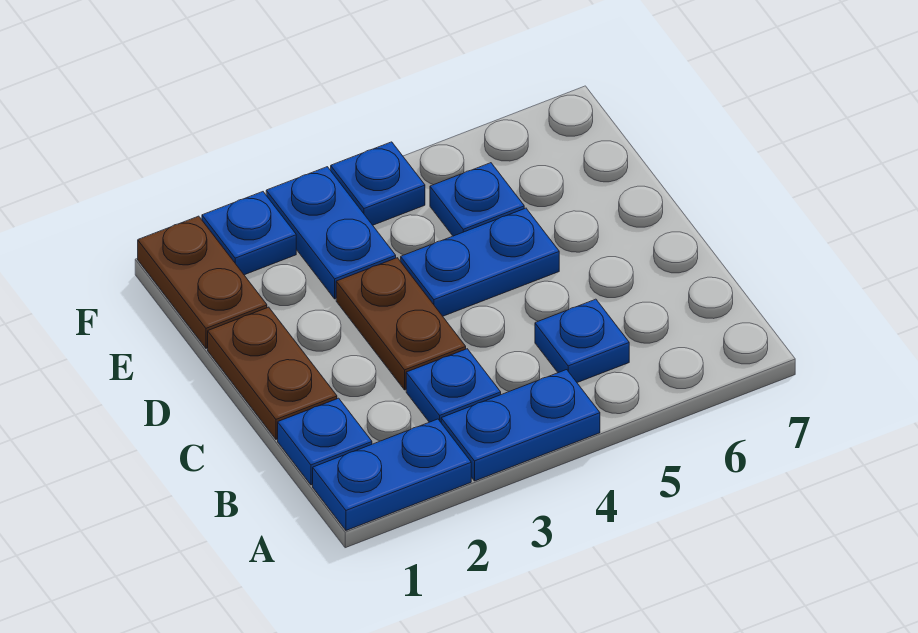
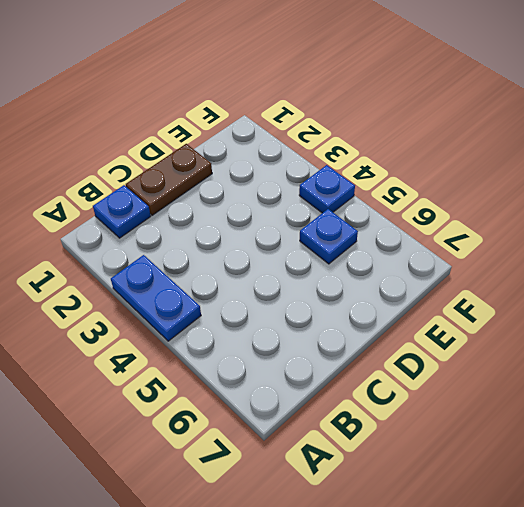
none -> blue 1x2 plate [313,419,471,530]
none -> blue 1x1 plate [406,349,501,422]
none -> blue 1x1 plate [535,299,629,383]

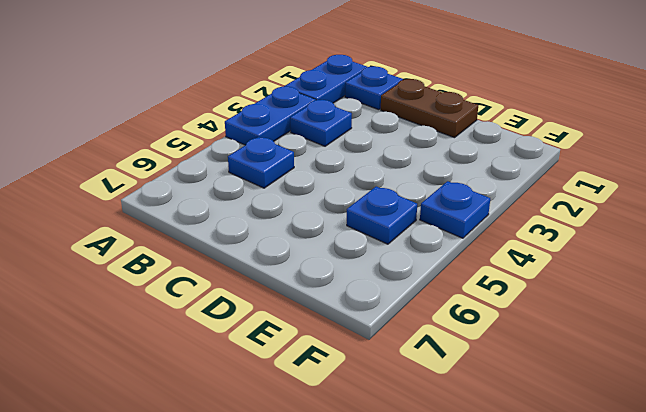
none -> brown 1x2 plate [336,258,466,390]
none -> blue 1x2 plate [401,208,559,316]
none -> brown 1x2 plate [138,216,267,348]

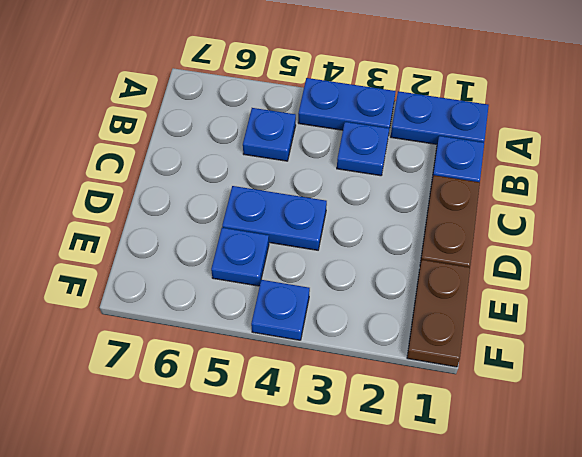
none -> brown 1x2 plate [336,258,466,390]
none -> blue 1x2 plate [266,167,396,299]
none -> blue 1x1 plate [202,192,296,275]

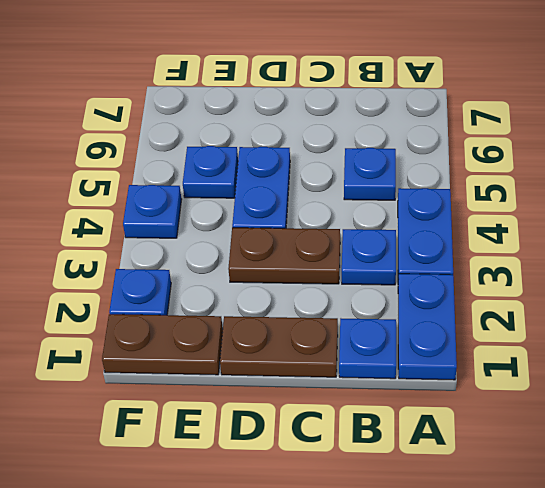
none -> blue 1x2 plate [266,167,396,299]

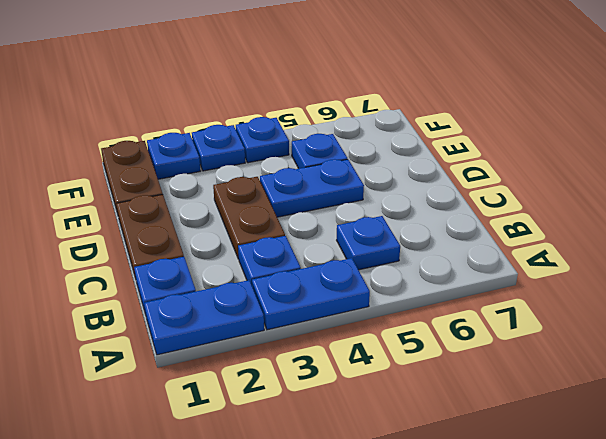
blue 1x1 plate [192,125,245,171] -> blue 1x2 plate [266,167,396,299]

